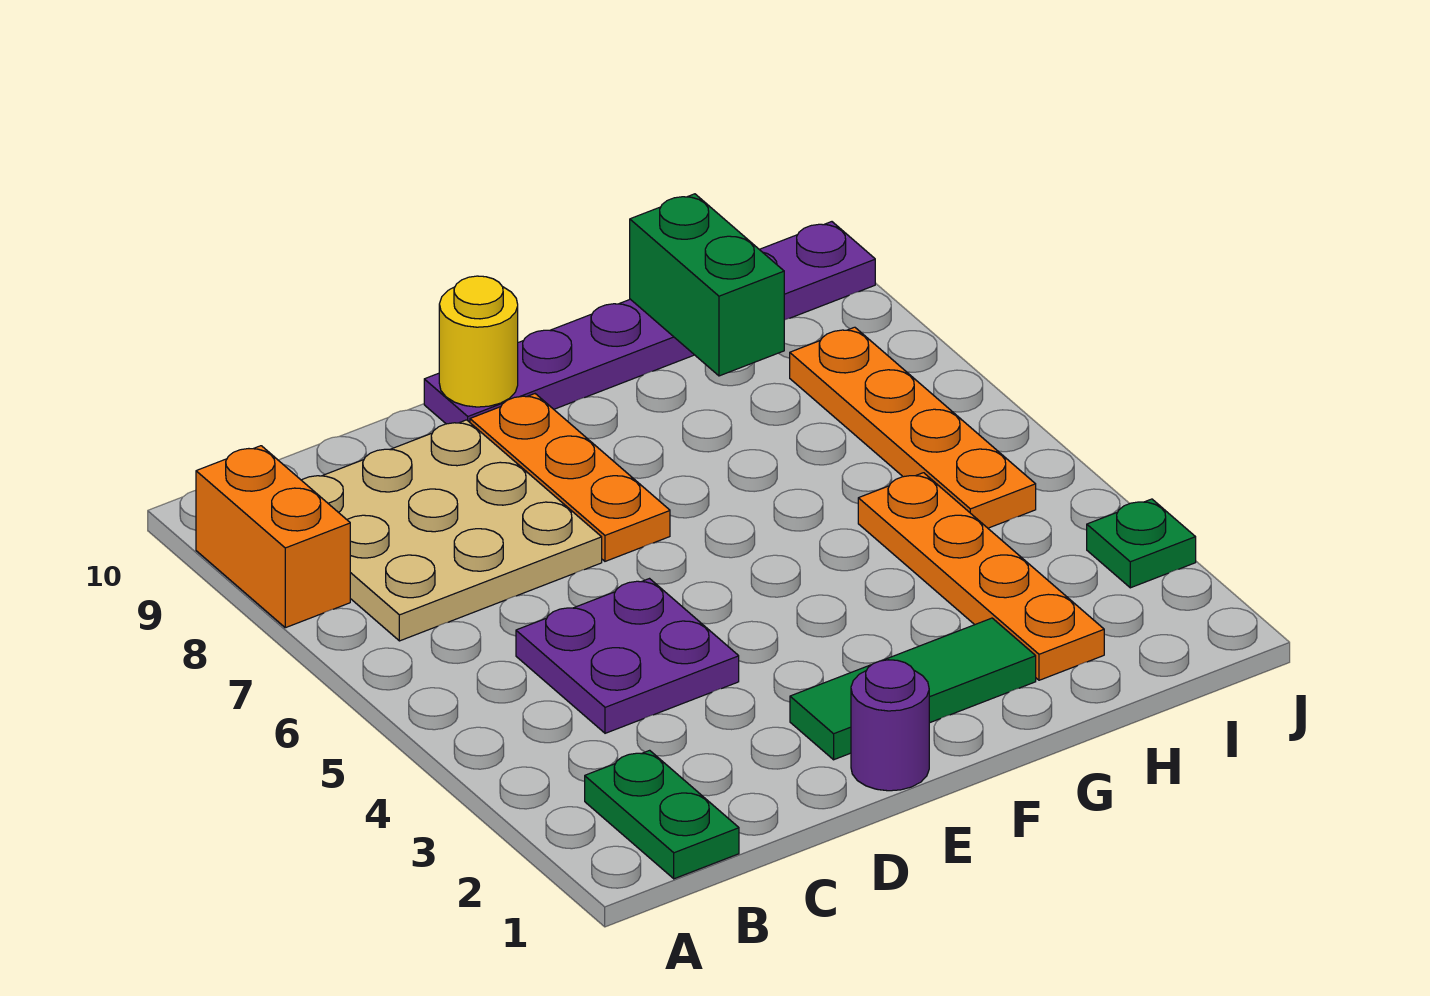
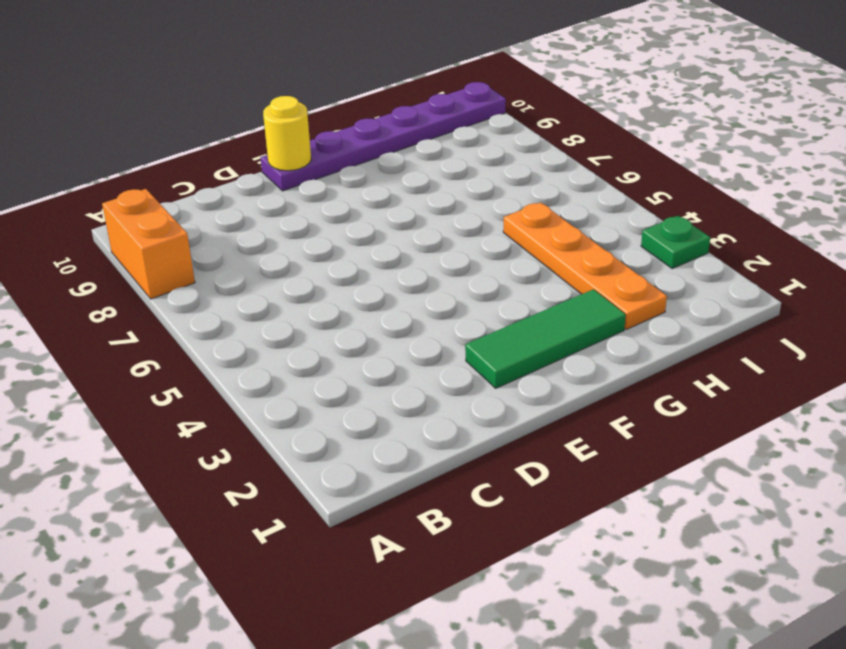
none -> green 1x2 plate [585,750,739,879]
none -> tan 3x3 plate [302,420,602,641]
none -> purple 2x2 plate [516,579,739,733]

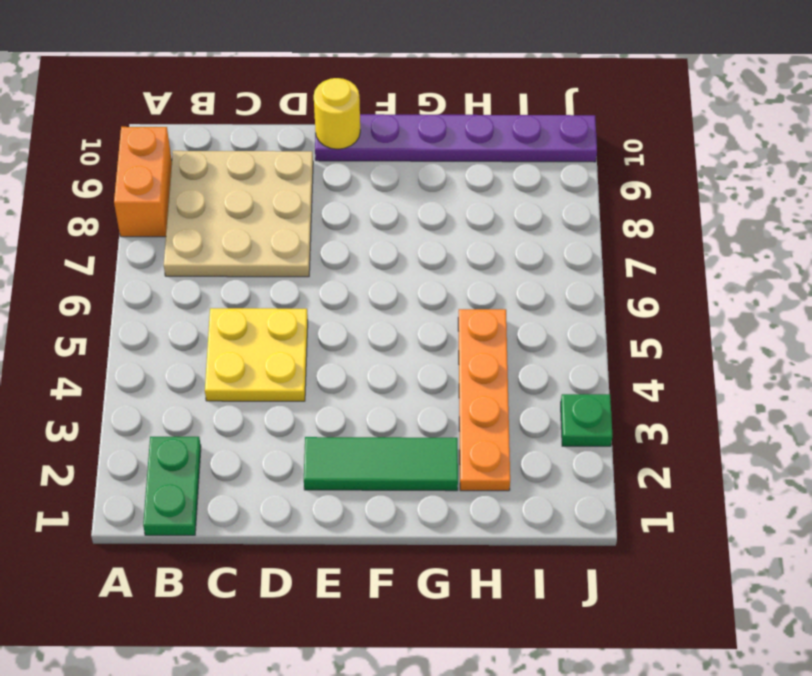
yellow 2x2 plate [205,308,308,401] -> purple 2x2 plate [516,579,739,733]
none -> purple 1x1 round brick [851,660,929,791]
none -> orange 1x3 plate [470,394,670,561]
none -> orange 1x4 plate [790,327,1036,528]

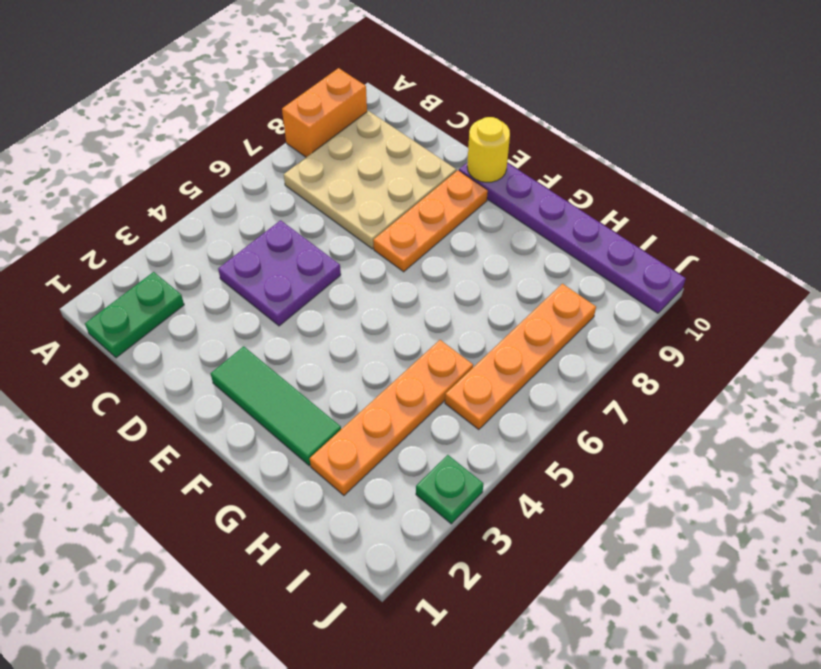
none -> purple 1x1 round brick [851,660,929,791]
none -> green 1x2 brick [630,194,784,376]

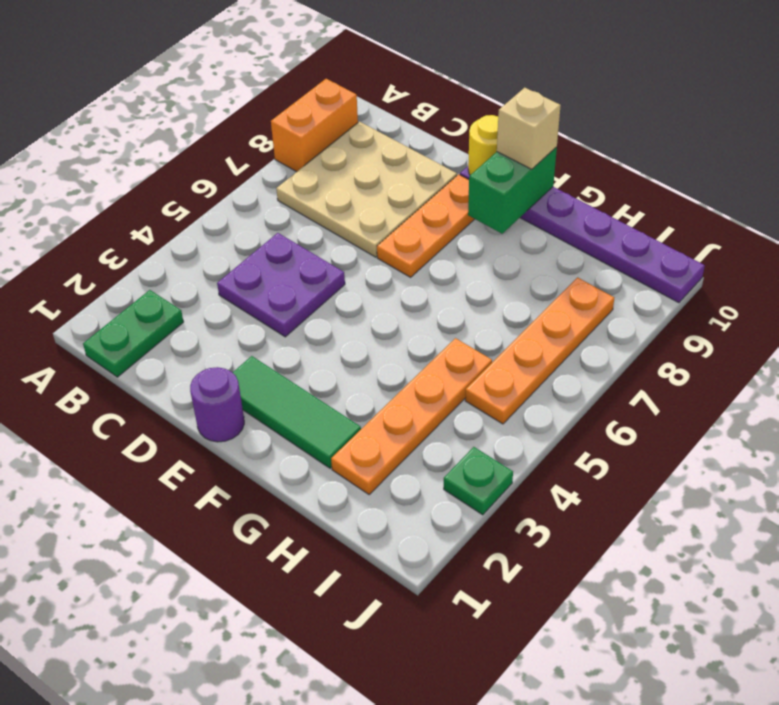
green 1x2 brick [468,147,557,234] -> green 1x2 brick moved to [630,194,784,376]
tan 1x1 brick [497,88,561,169] -> none

